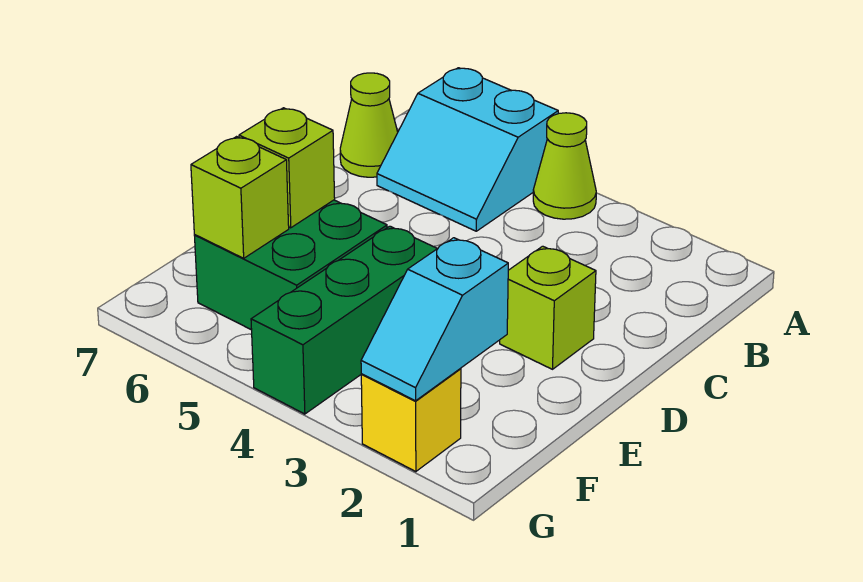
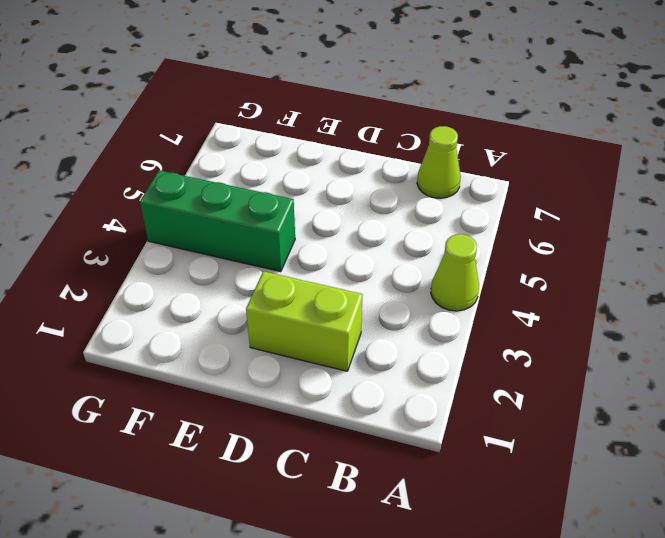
lime 1x2 brick [246,271,363,371] -> lime 1x1 brick [500,246,596,369]
none -> cyan 2x2 slope [377,68,558,231]
none -> green 2x2 brick [194,200,387,330]

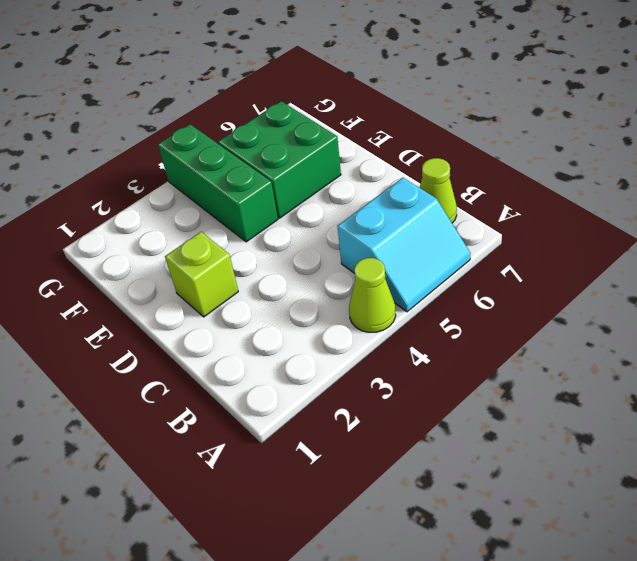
cyan 2x2 slope [338,178,470,312] -> cyan 2x2 slope turned to [377,68,558,231]
none -> yellow 1x1 brick [361,369,461,472]
none -> lime 1x1 brick [239,108,335,228]

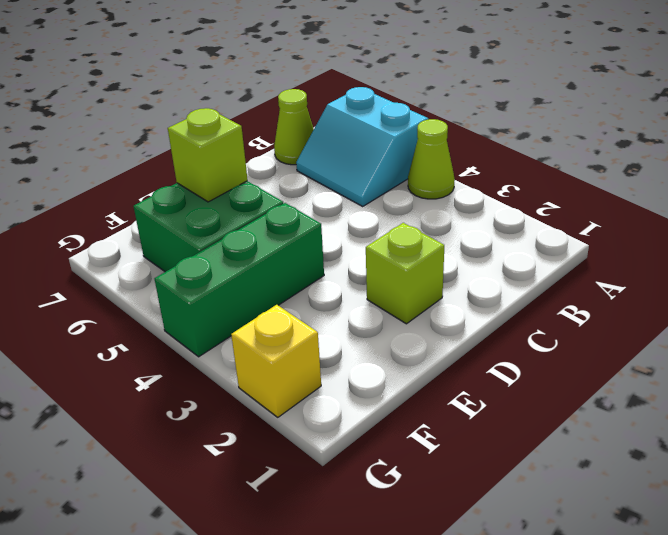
none -> cyan 1x2 slope [361,238,508,401]
none -> lime 1x1 brick [191,137,289,258]

